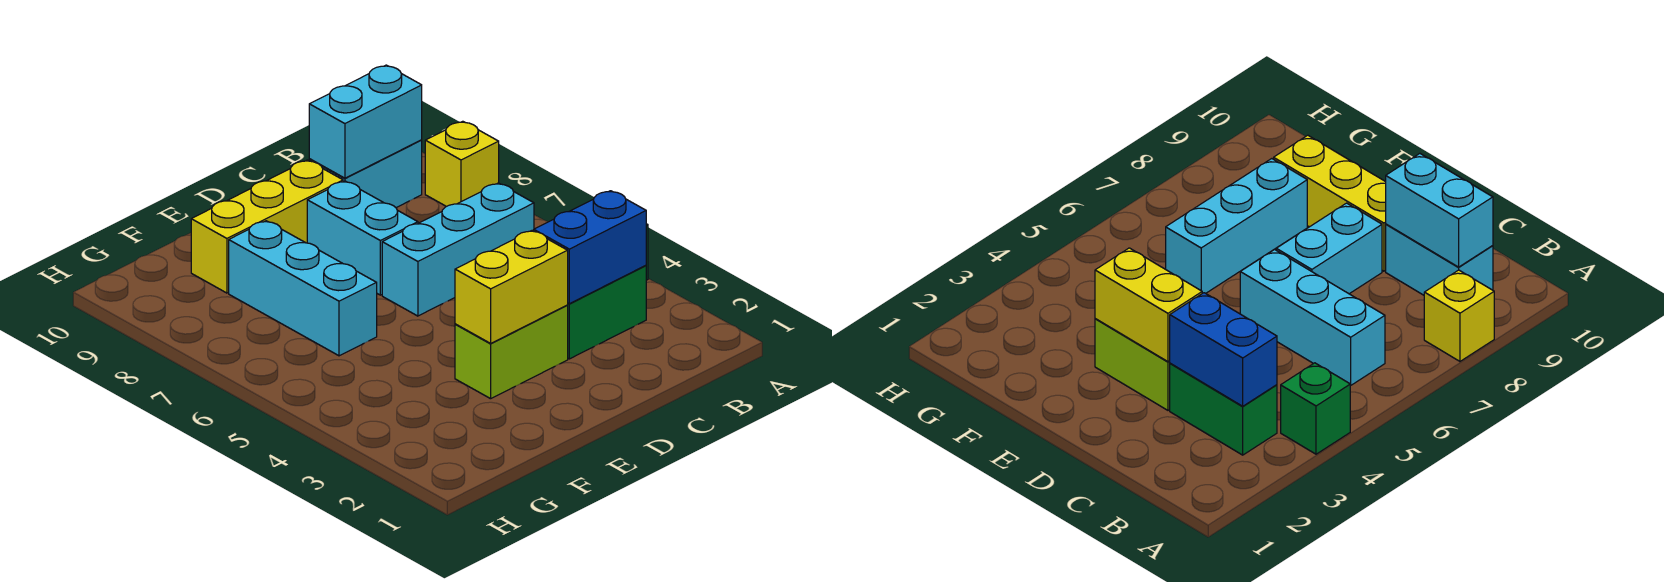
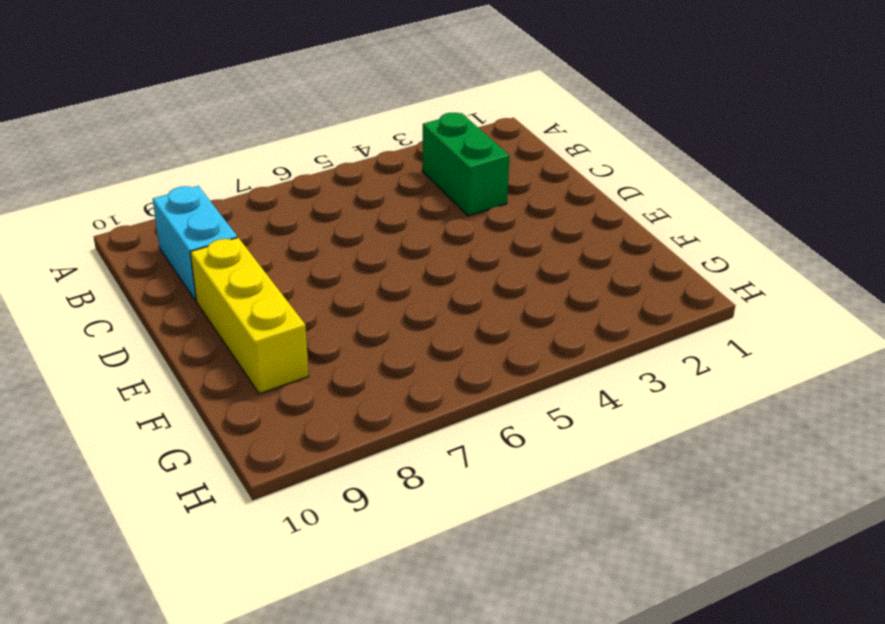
none -> green 1x1 brick [1281,363,1351,454]
none -> yellow 1x1 brick [425,121,499,207]
none -> cyan 1x3 brick [382,183,534,316]

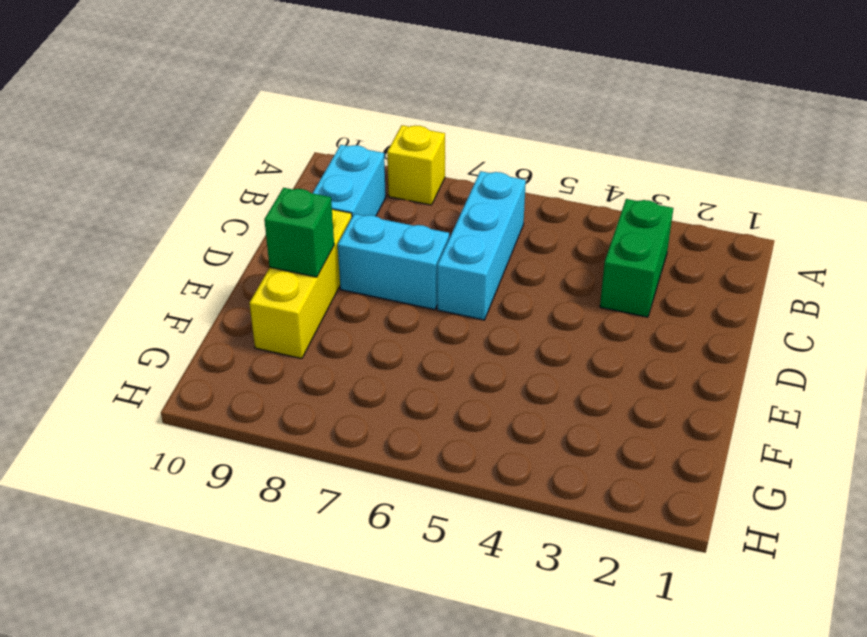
green 1x1 brick [264,188,334,277] -> green 1x1 brick moved to [1281,363,1351,454]
none -> lime 1x2 brick [455,305,568,399]
none -> cyan 1x3 brick [229,221,377,356]
none -> blue 1x2 brick [534,191,646,304]

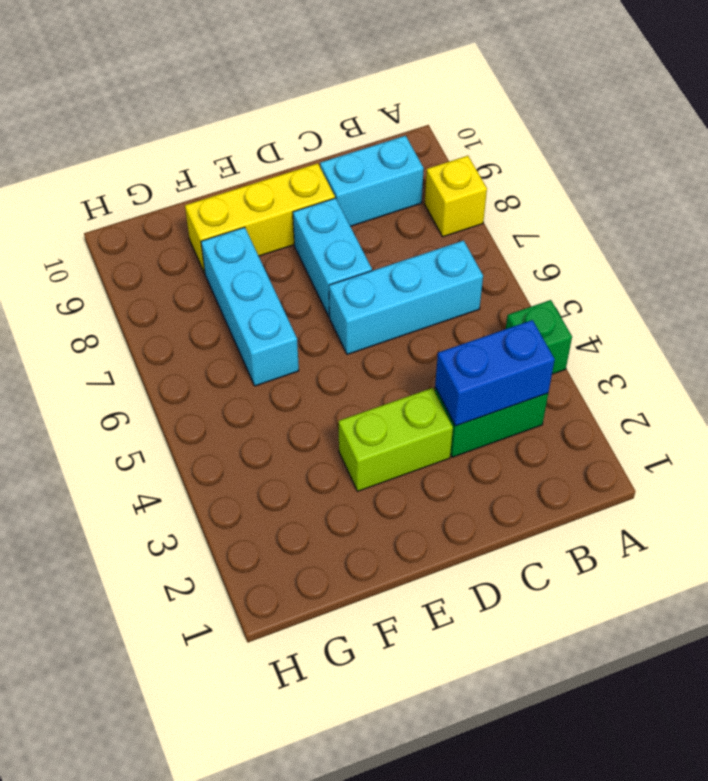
none -> cyan 1x2 brick [309,65,422,178]
none -> yellow 1x2 brick [455,231,568,343]

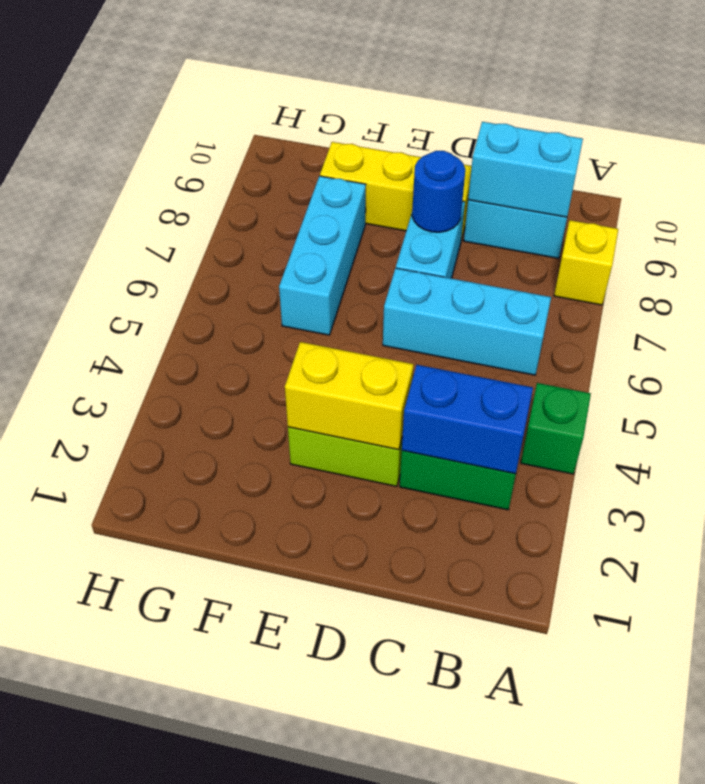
blue 1x1 round brick [412,151,465,232] -> none

